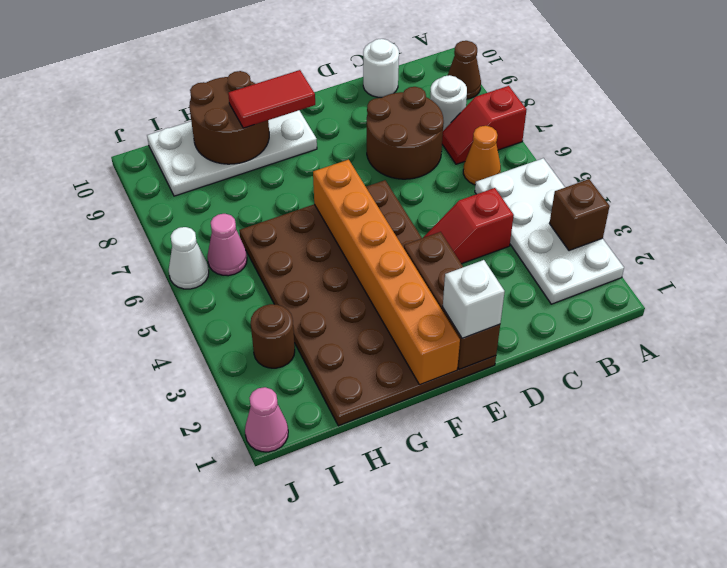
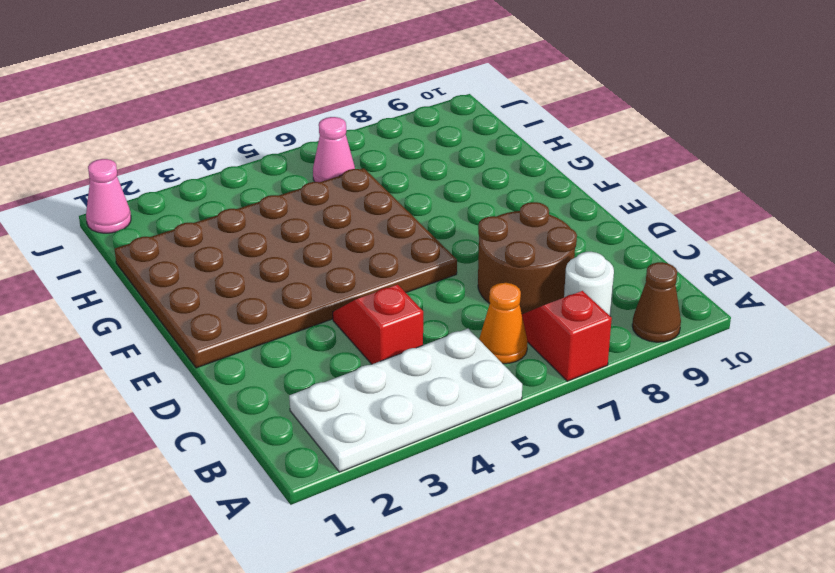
none -> white 1x1 round brick [363,39,399,97]
none -> white 2x4 plate [147,110,317,196]
none -> brown 1x1 round brick [251,304,295,368]

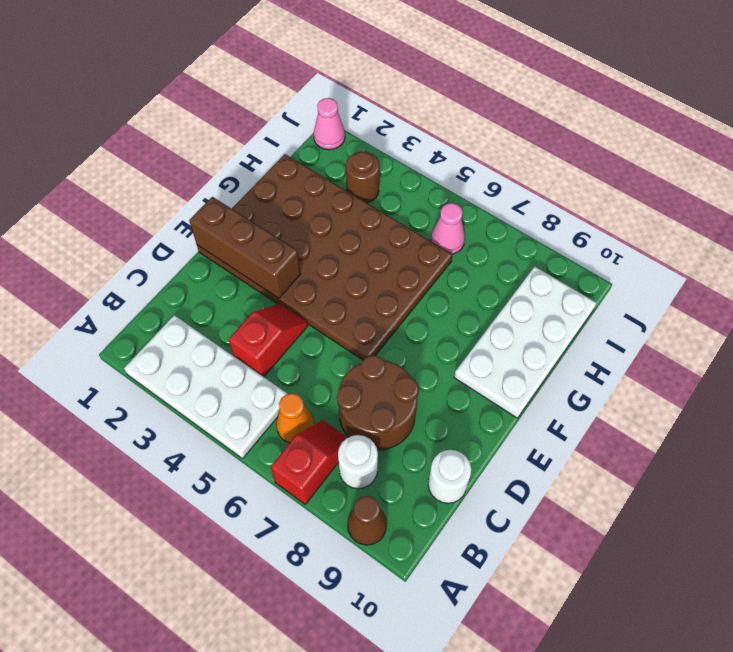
none -> white 1x1 cone [169,227,209,289]
none -> brown 1x1 brick [550,179,610,251]
none -> orange 1x6 brick [313,160,460,385]

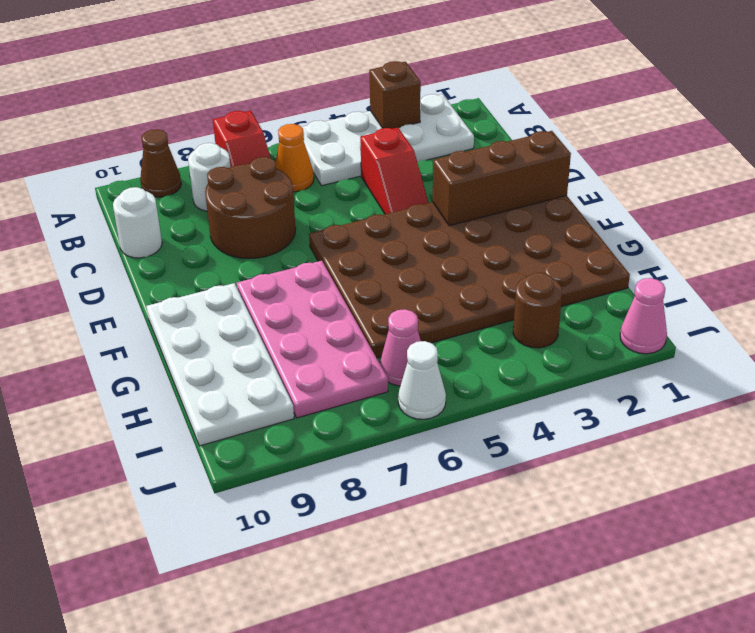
pink 2x4 plate [237,261,388,418] -> none
none -> orange 1x6 brick [313,160,460,385]
none -> brown 2x2 round brick [189,71,269,164]
none -> white 1x1 brick [443,260,505,338]

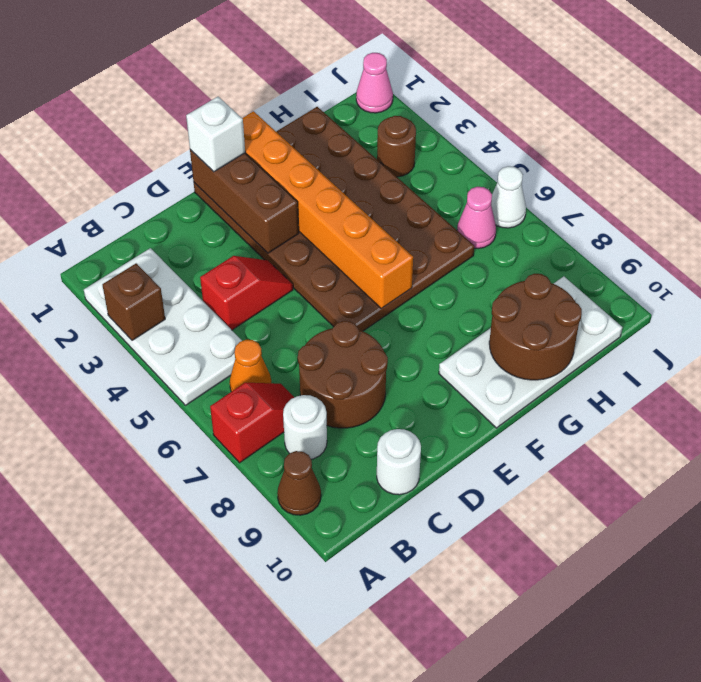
none -> red 1x2 tile [228,70,315,128]

